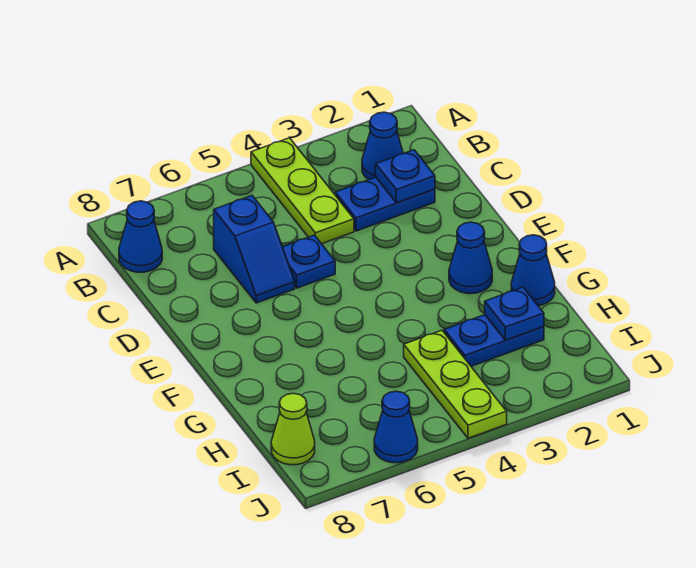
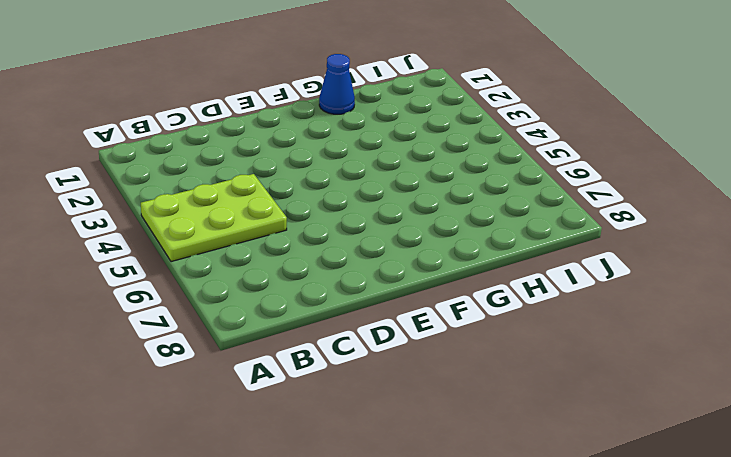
lime 2x3 plate [141,174,287,262] -> lime 1x3 plate [251,138,354,244]
none -> blue 1x1 cone [362,112,403,180]
none -> blue 1x1 cone [119,201,162,272]
none -> blue 1x2 plate [335,177,435,231]

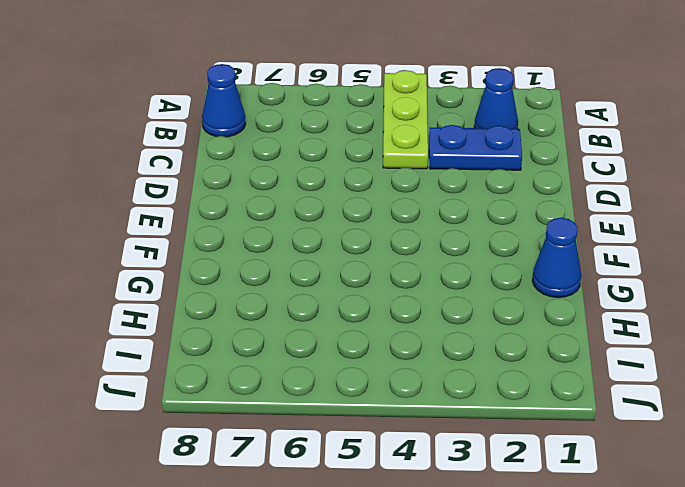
none -> blue 1x2 slope [214,196,295,303]
none -> blue 1x1 plate [283,235,335,288]
none -> blue 1x1 cone [449,222,492,294]

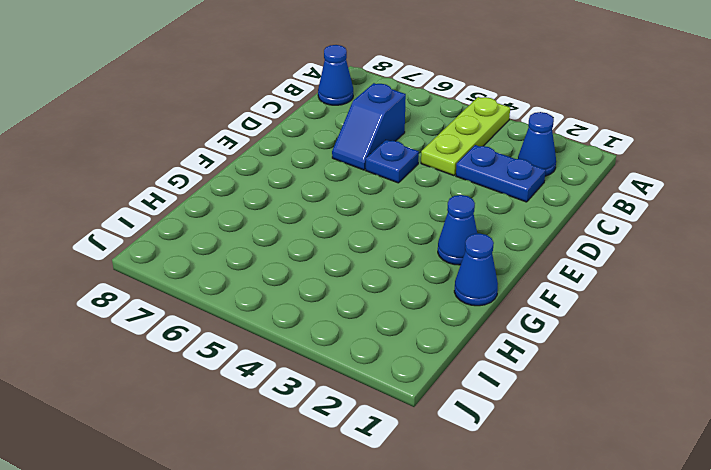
none -> blue 1x2 plate [444,315,544,366]
none -> lime 1x3 plate [404,330,507,438]
none -> lime 1x1 cone [271,393,315,465]

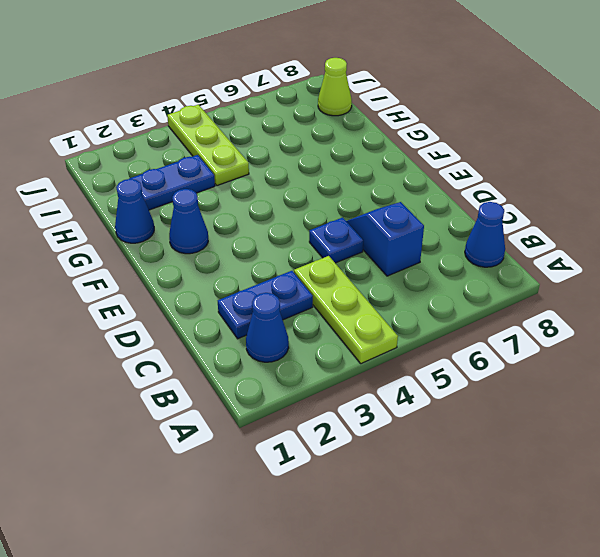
none -> blue 1x1 cone [374,391,418,463]
none -> blue 1x1 plate [376,150,435,203]
none -> blue 1x1 plate [485,287,544,340]

